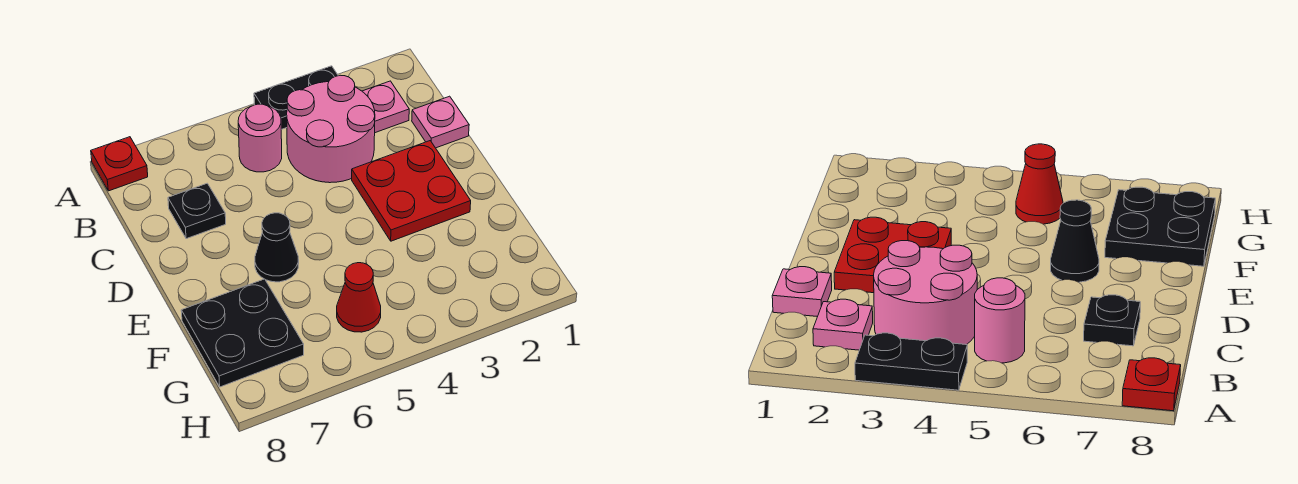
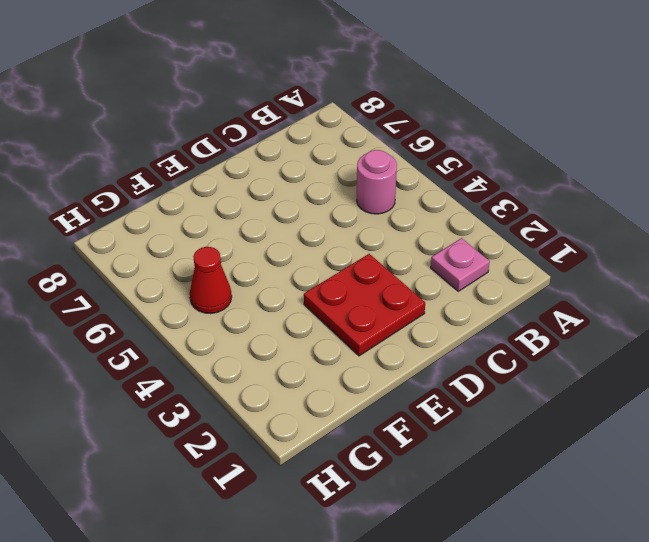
none -> black 1x2 plate [254,66,338,129]
none -> red 1x1 plate [91,137,148,191]

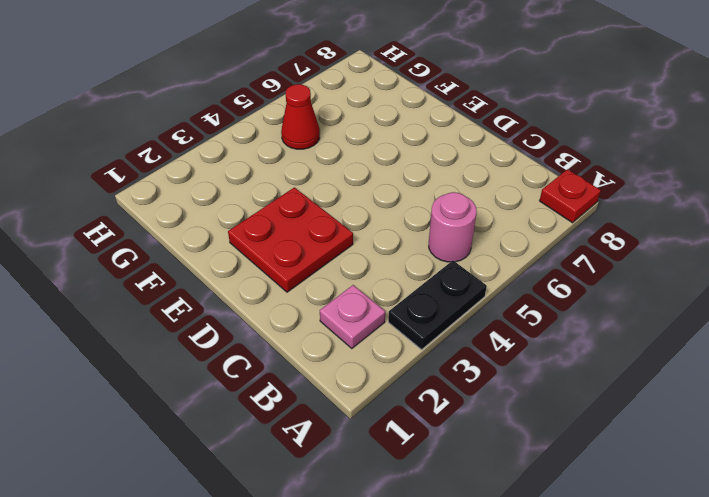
none -> pink 2x2 round brick [287,75,375,183]
none -> pink 1x1 plate [412,96,469,148]

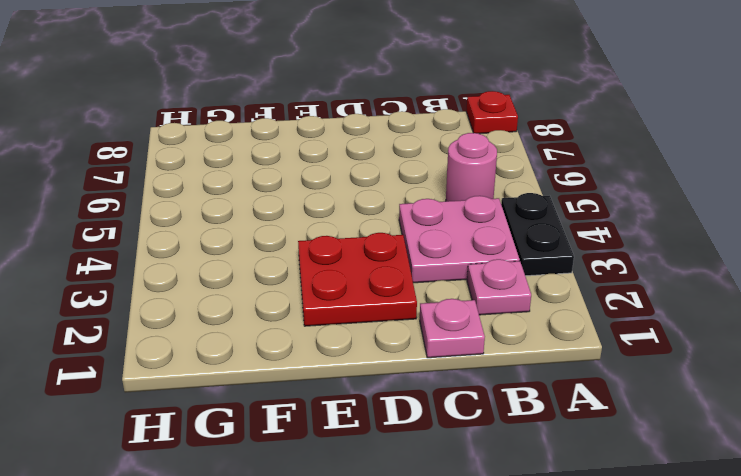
pink 2x2 plate [399,196,520,283] -> pink 2x2 round brick [287,75,375,183]
none -> black 1x1 plate [168,183,226,239]
none -> black 1x1 cone [255,213,299,282]

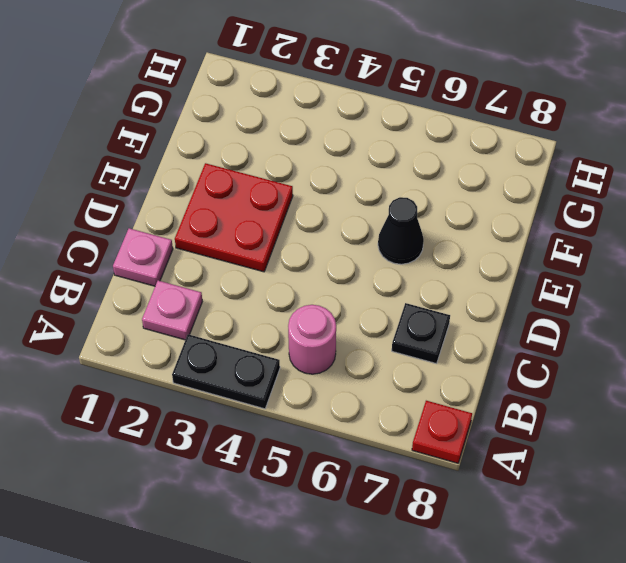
none -> pink 2x2 round brick [287,75,375,183]
none -> black 2x2 plate [181,279,304,387]

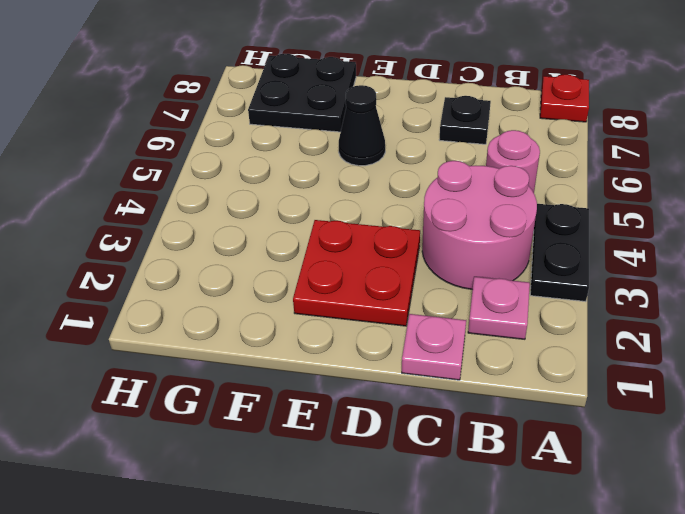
none -> red 1x1 cone [337,263,381,332]

